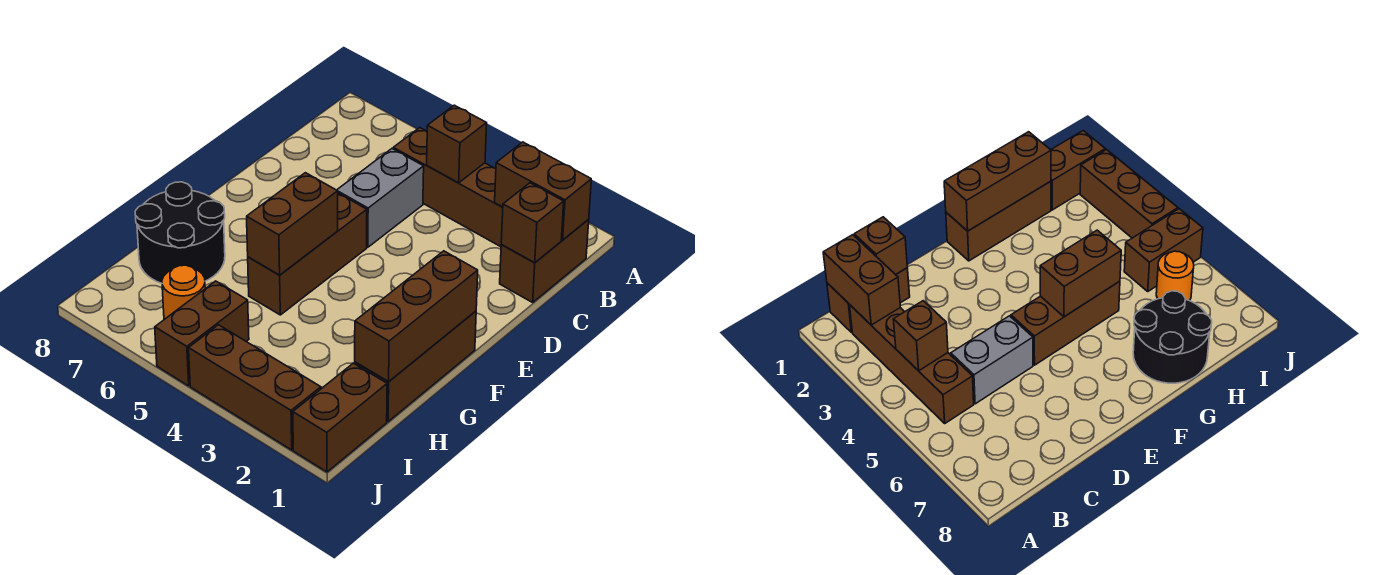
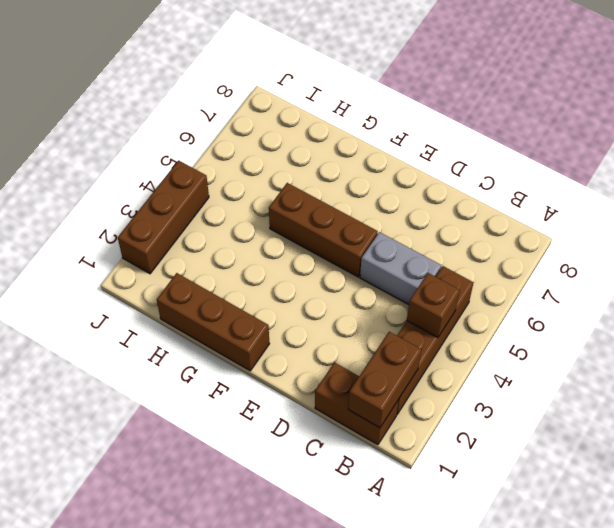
none -> black 2x2 round brick [135,182,225,283]
none -> brown 1x2 brick [293,363,387,472]
none -> brown 1x2 brick [155,281,249,386]

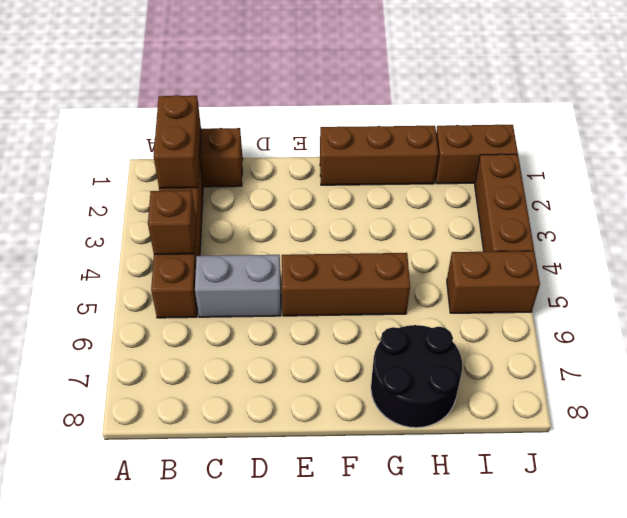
none -> orange 1x1 round brick [162,265,205,319]
none -> brown 1x1 brick [501,183,564,263]
none -> brown 1x3 brick [355,251,478,382]

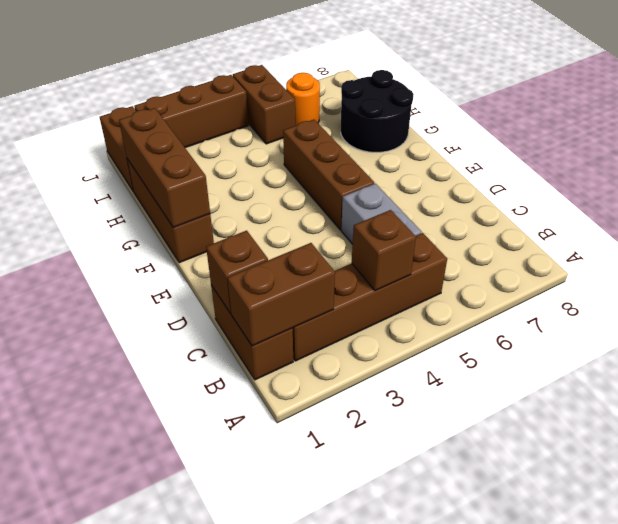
none -> brown 1x2 brick [247,173,338,275]

